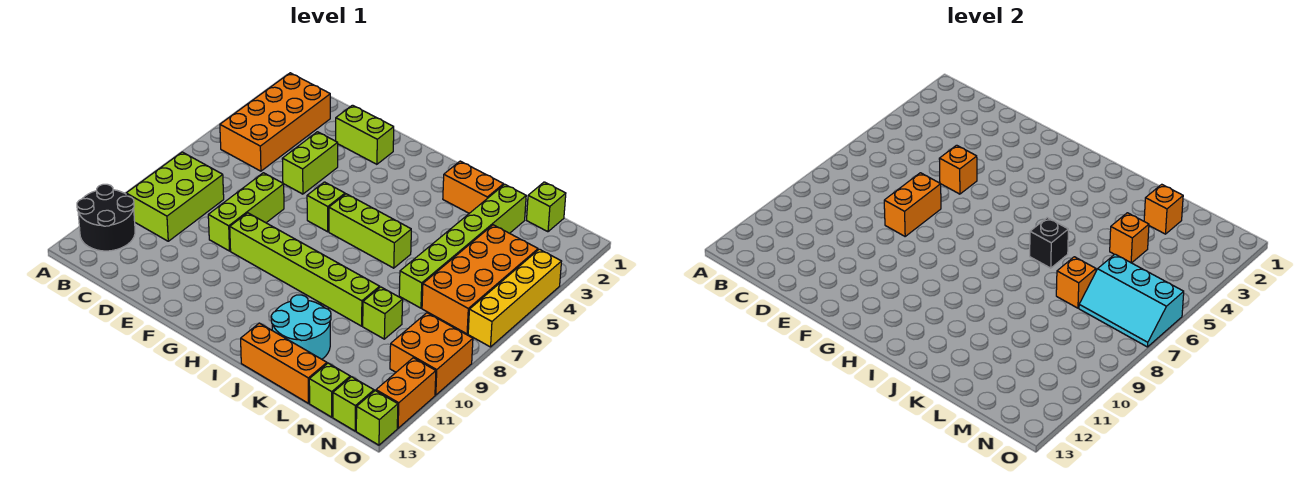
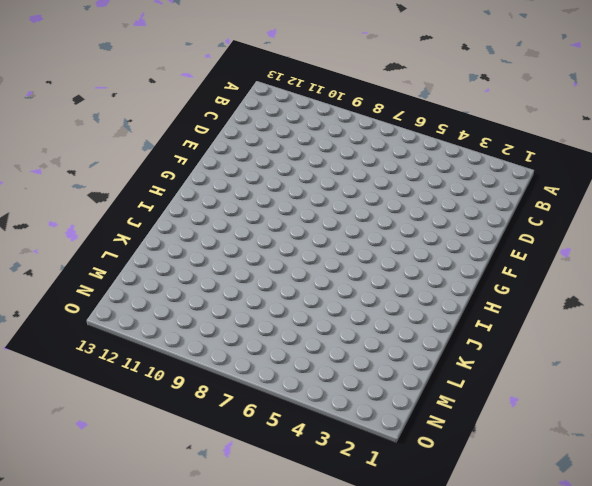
none -> black 2x2 round brick [77,184,135,251]
none -> orange 2x4 brick [220,73,330,171]
none -> lime 2x3 brick [126,152,224,241]

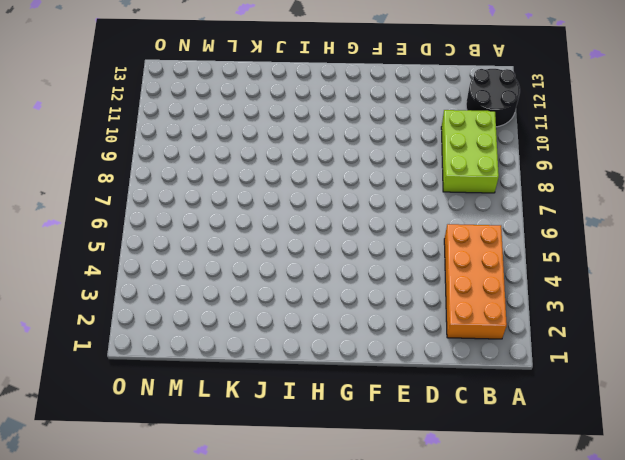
none -> lime 1x2 brick [336,105,394,164]
none -> lime 1x2 brick [282,132,338,194]
none -> lime 1x3 brick [208,173,284,251]

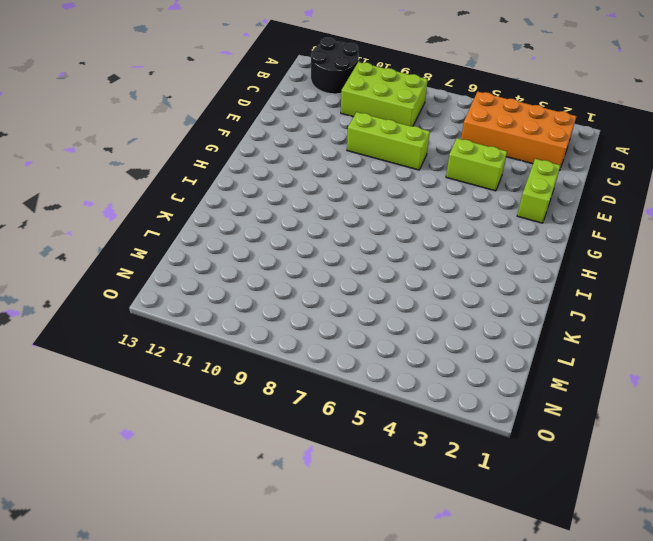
none -> lime 1x6 brick [230,213,380,326]
none -> lime 1x1 brick [307,182,345,232]
none -> lime 1x3 brick [329,194,411,268]

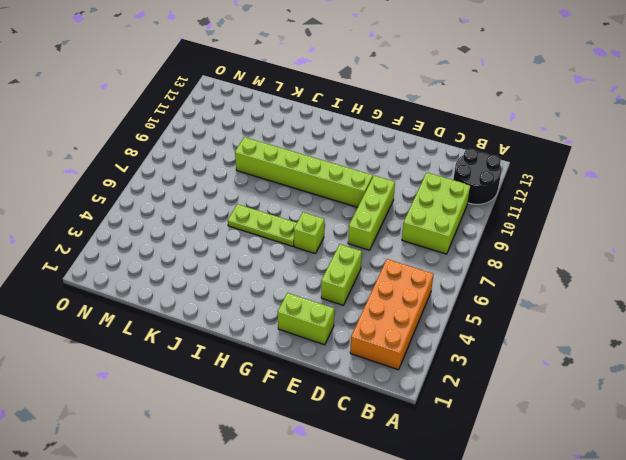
lime 1x3 plate [228,204,297,246] -> lime 1x3 brick [329,194,411,268]
none -> orange 1x2 brick [443,161,504,213]
none -> cyan 2x2 round brick [271,295,331,359]
none -> orange 1x3 brick [241,323,327,403]

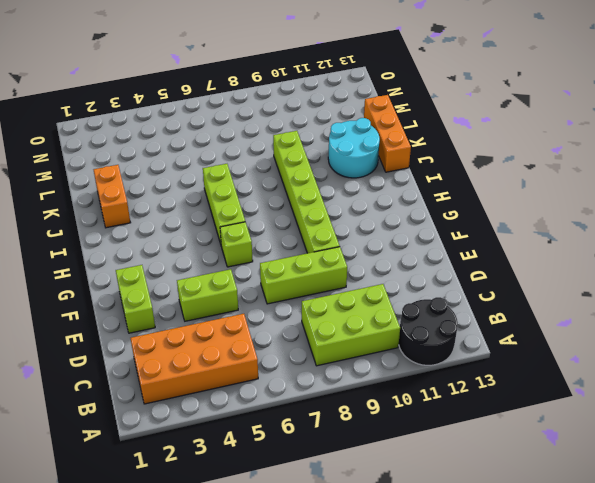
none -> lime 1x6 brick [399,184,526,308]
none -> lime 1x1 brick [363,287,403,339]
none -> lime 1x1 brick [527,182,566,232]

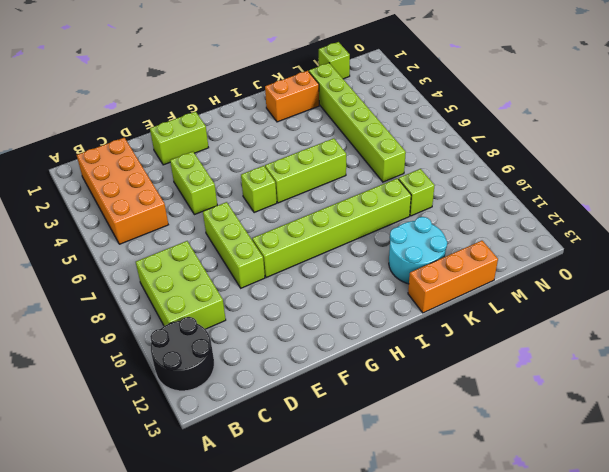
none -> orange 2x4 brick [422,225,538,334]
none -> lime 1x1 brick [309,363,350,417]
none -> orange 2x2 brick [390,313,473,395]

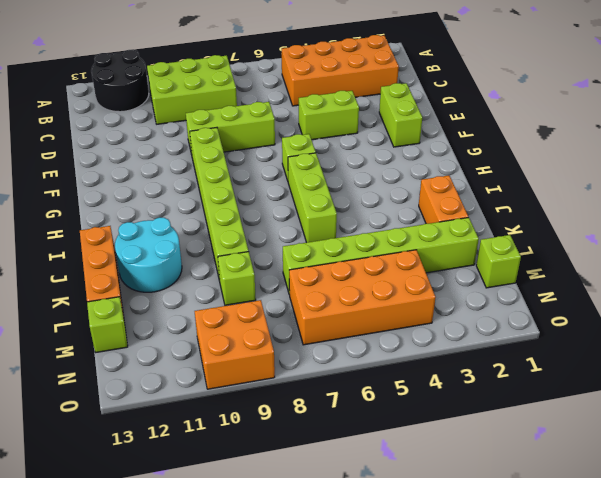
none -> lime 1x1 brick [333,377,374,431]
none -> yellow 1x4 brick [468,249,562,347]
none -> orange 1x2 brick [376,358,436,428]

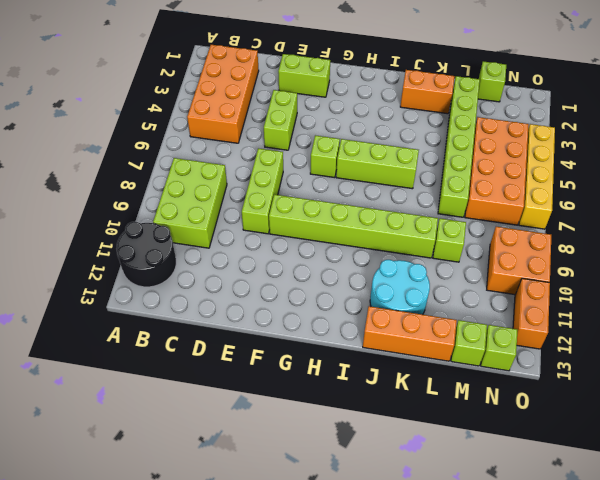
none -> lime 1x1 brick [356,391,398,445]
none -> orange 1x1 brick [939,145,977,194]
none -> orange 1x2 brick [884,173,941,236]

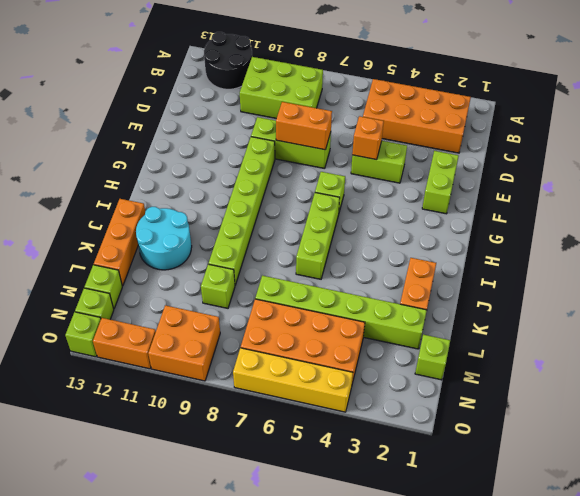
none -> black 1x1 brick [1030,218,1068,268]
none -> orange 1x1 brick [1144,184,1183,234]
none -> orange 1x1 brick [1110,213,1149,263]

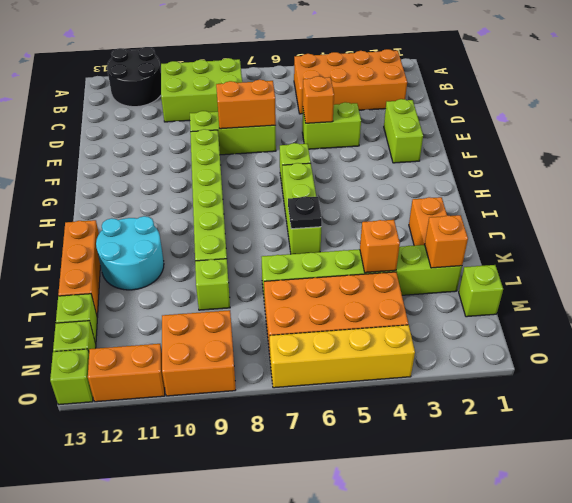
black 1x1 plate [288,197,322,229] -> black 1x1 brick [1030,218,1068,268]
none -> orange 1x1 brick [1056,257,1096,308]
none -> cyan 2x3 slope [1079,254,1184,347]

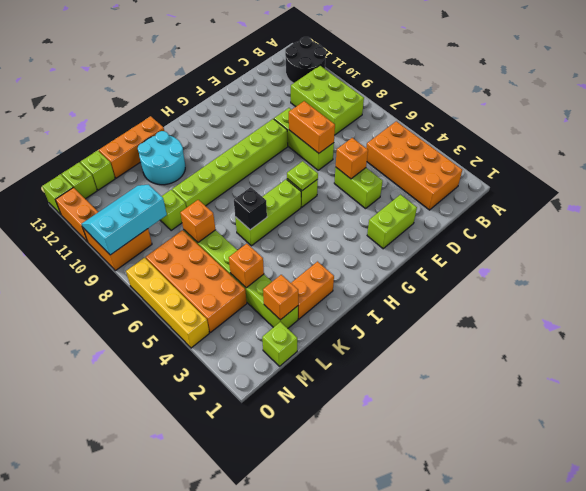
lime 1x1 plate [287,161,318,191] -> none
cyan 2x3 slope [81,184,167,255] -> cyan 2x3 slope moved to [1079,254,1184,347]

